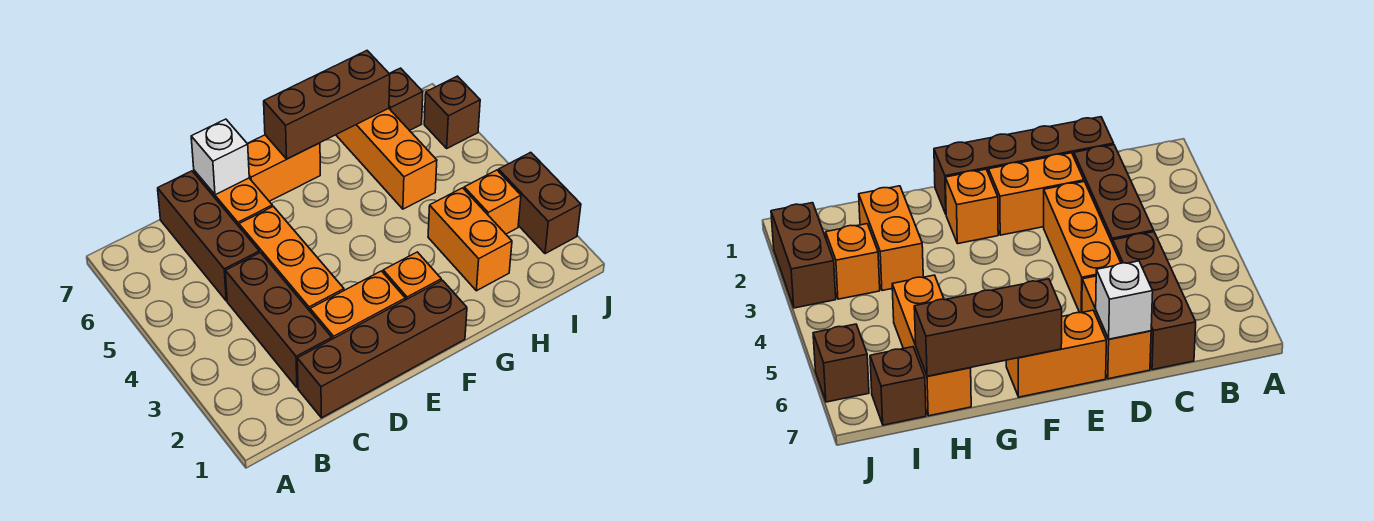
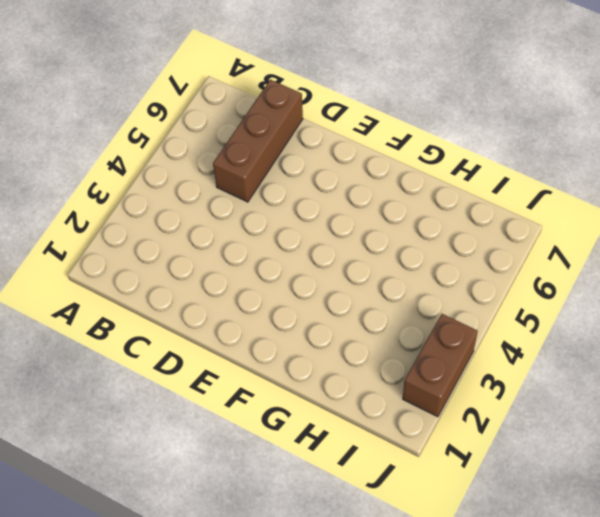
none -> brown 1x4 brick [297,280,467,418]
none -> brown 1x3 brick [225,253,332,388]
none -> orange 1x2 brick [310,271,405,339]

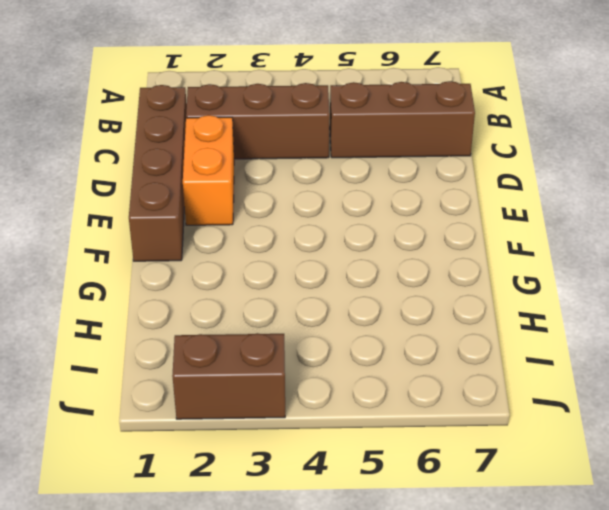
none -> orange 1x3 brick [239,206,344,311]
none -> orange 1x2 brick [194,171,272,226]
none -> orange 1x2 brick [247,135,320,201]

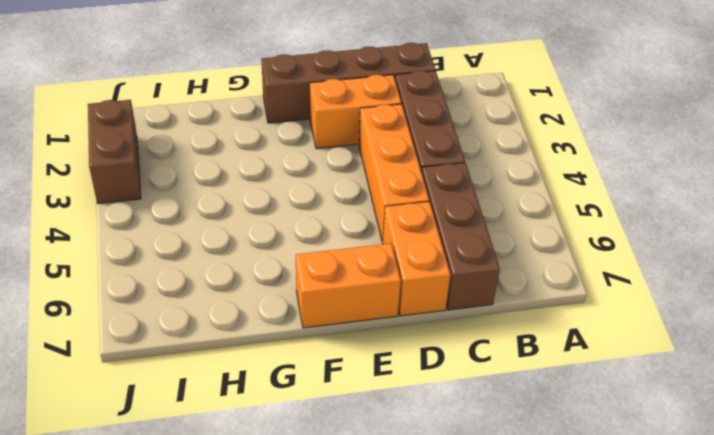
none -> orange 1x1 brick [383,252,441,300]
none -> orange 1x2 brick [428,188,512,291]
none -> orange 1x3 brick [336,108,437,209]

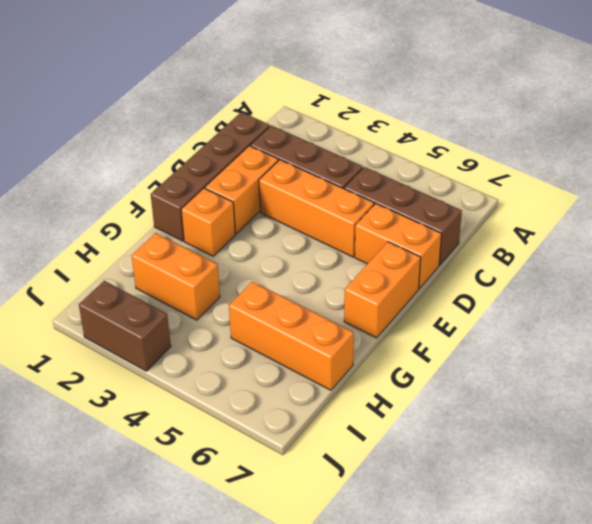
none -> orange 1x1 brick [464,170,521,234]
none -> brown 1x1 brick [389,68,423,131]
none -> brown 1x1 brick [424,76,480,148]

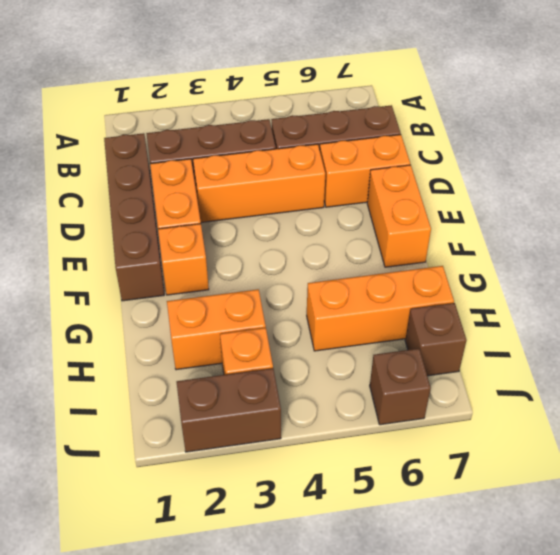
none -> white 1x1 brick [191,119,249,195]
none -> brown 1x3 brick [264,51,390,159]

